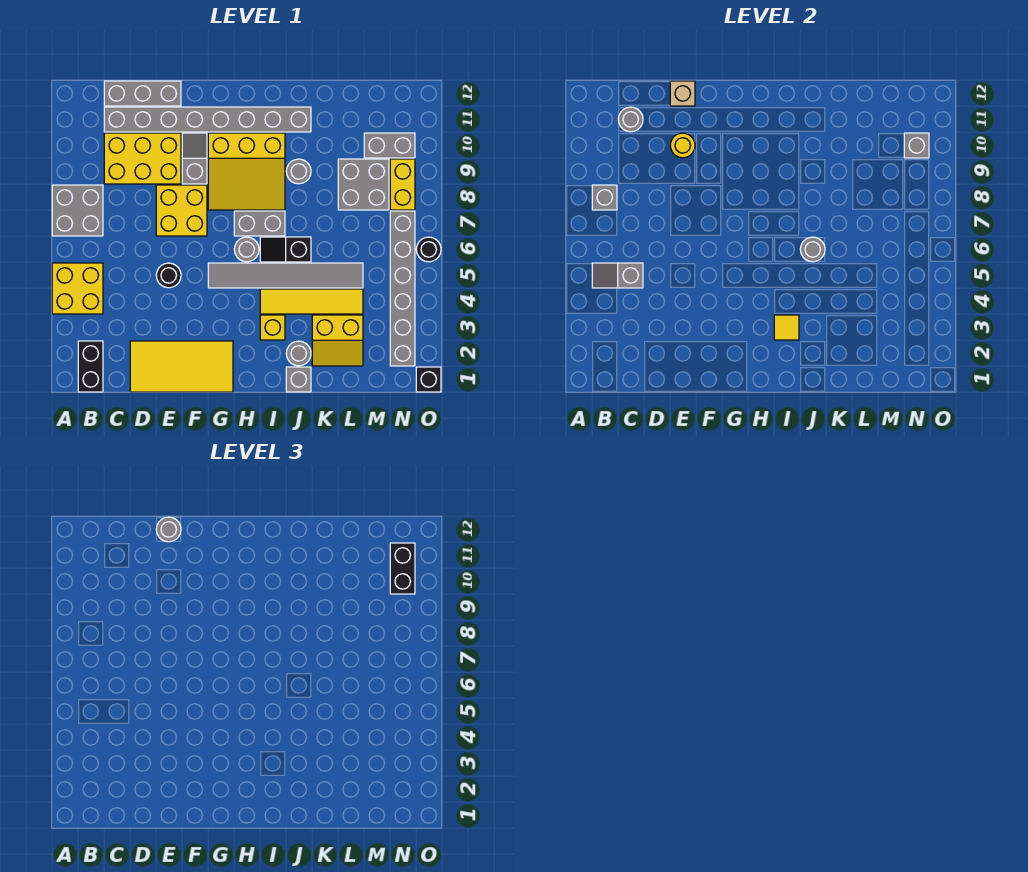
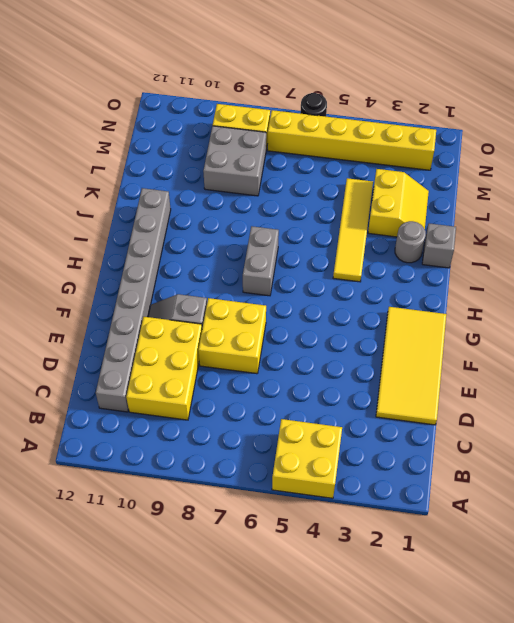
yellow 1x6 brick [268,110,436,170] -> grey 1x6 brick [390,211,415,366]
none -> grey 2x2 brick [52,185,103,236]
none -> black 1x2 brick [78,341,103,392]
none -> grey 1x3 brick [104,81,181,106]
none -> black 1x1 round brick [156,263,181,288]

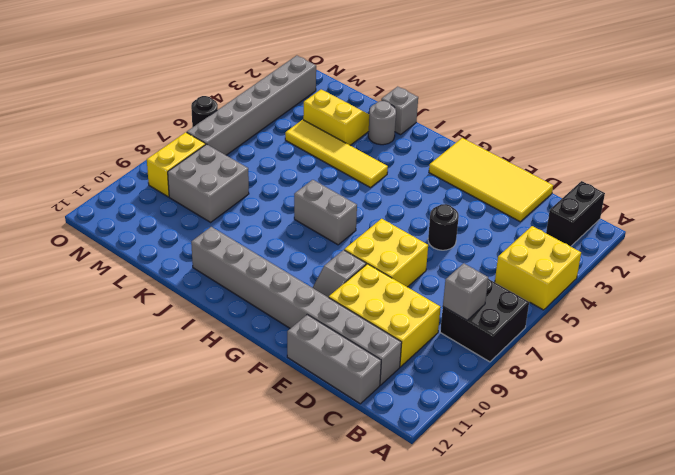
black 2x2 brick [440,279,529,362] -> grey 2x2 brick [52,185,103,236]
none -> grey 1x6 tile [208,263,363,288]
none -> yellow 3x3 slope [208,133,285,210]
none -> grey 1x1 round brick [234,237,259,262]
none -> yellow 1x1 brick [260,315,285,340]

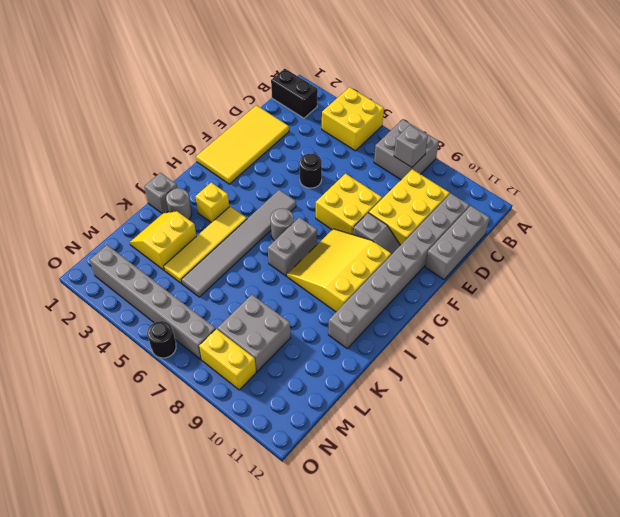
none -> black 1x2 slope [260,237,311,262]
none -> grey 1x1 round brick [286,159,311,184]
none -> grey 1x2 brick [364,133,415,158]
none -> black 1x1 brick [416,367,441,392]

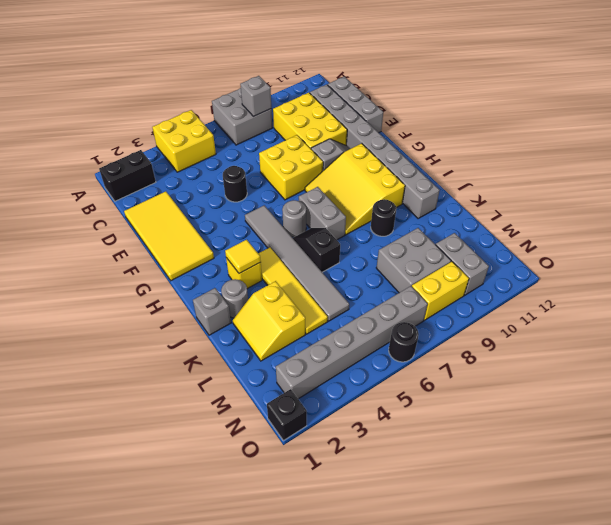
black 1x1 round brick [371,199,396,236] -> grey 1x1 round brick [286,159,311,184]
none -> grey 1x2 slope [592,263,643,288]
none -> grey 1x1 round brick [618,107,643,132]
none -> yellow 1x1 round brick [670,133,695,158]
none -> tan 1x1 brick [670,81,695,106]

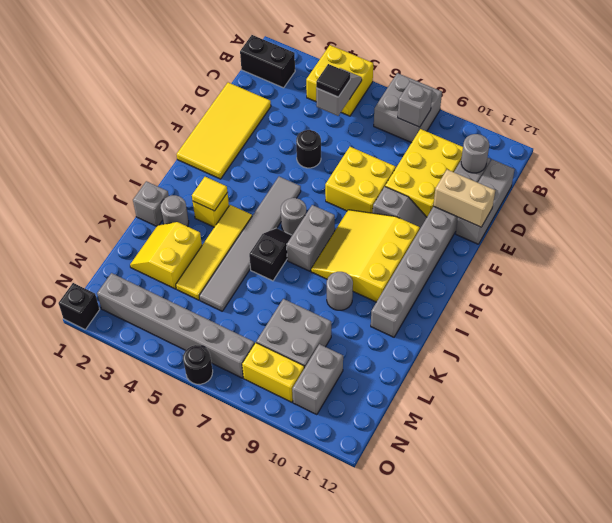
black 1x1 tile [316,64,350,97] -> none
tan 1x2 brick [434,170,495,227] -> tan 1x1 brick [670,81,695,106]
none -> yellow 1x1 round brick [670,133,695,158]
none -> grey 1x1 round brick [800,237,825,262]
none -> grey 1x1 brick [904,133,929,158]
none -> grey 1x1 round brick [156,517,181,542]

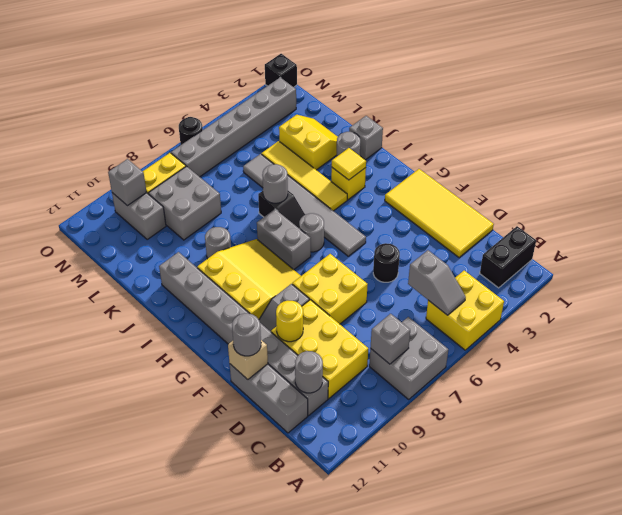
none -> black 1x2 brick [390,543,415,594]

